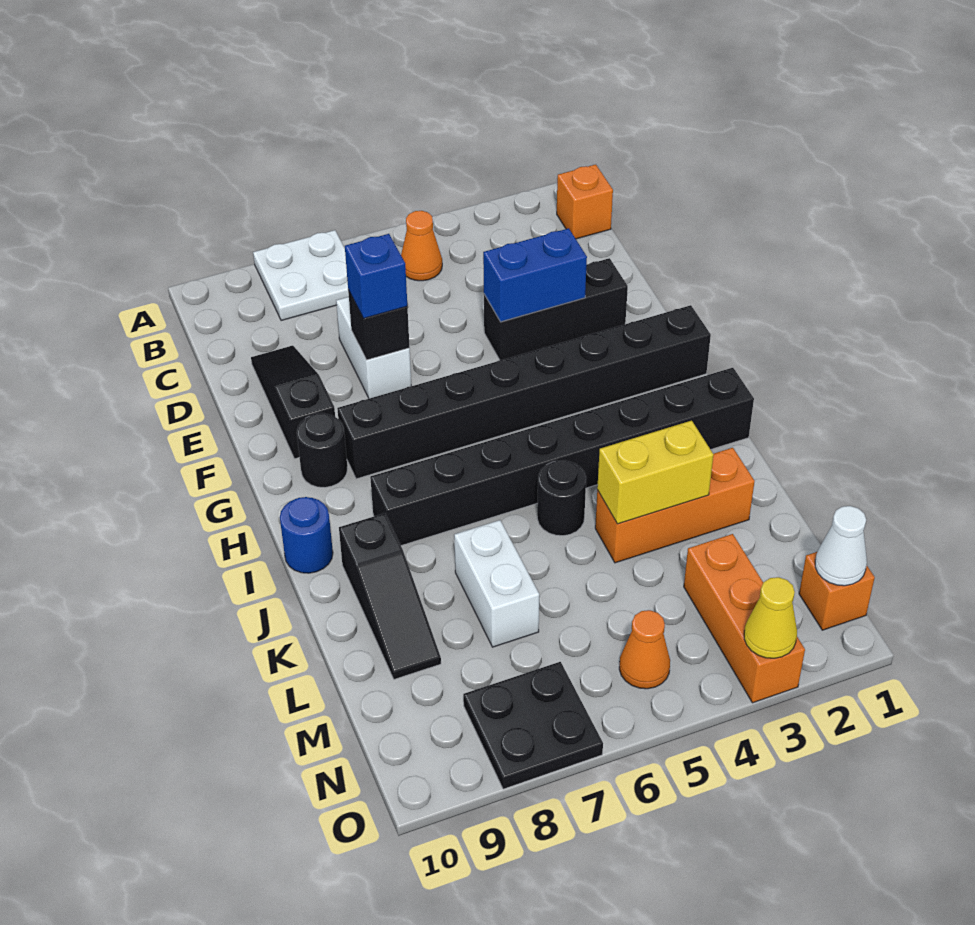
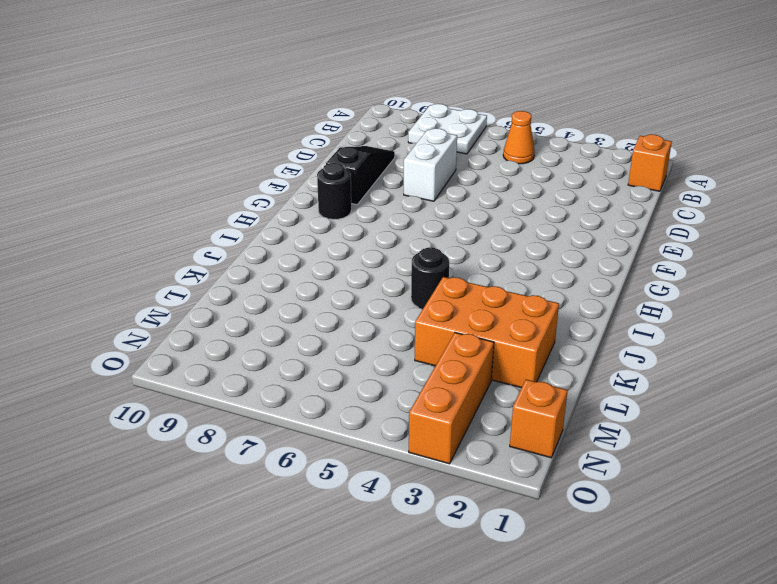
orange 2x3 brick [415,277,559,388] -> orange 1x3 brick [595,448,755,563]
none -> black 1x3 brick [484,258,628,360]
none -> black 1x8 brick [337,305,711,479]
none -> black 1x8 brick [370,368,754,546]

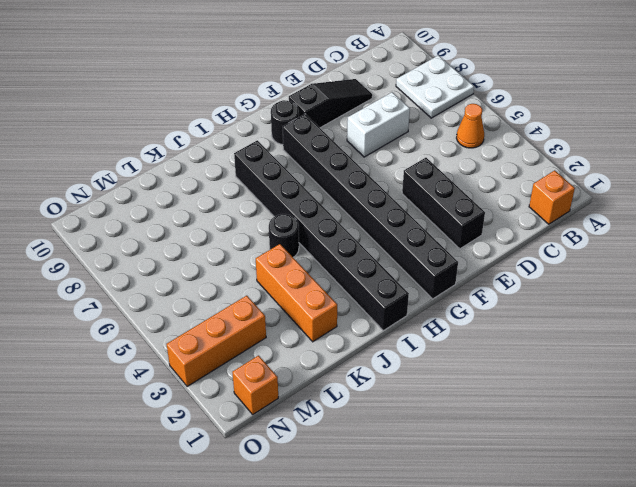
none -> blue 1x1 round brick [280,497,333,573]
none -> black 1x3 slope [339,513,441,679]
none -> white 1x2 brick [454,520,539,647]

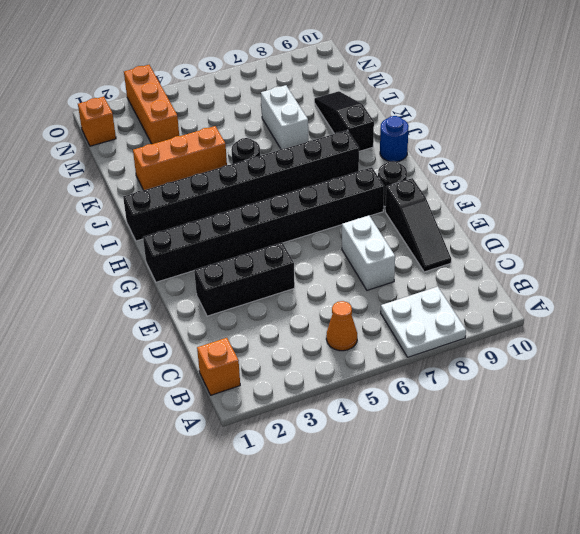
none -> orange 1x1 cone [619,610,670,689]
none -> black 2x2 plate [463,662,603,789]
none -> blue 1x2 brick [483,228,587,322]

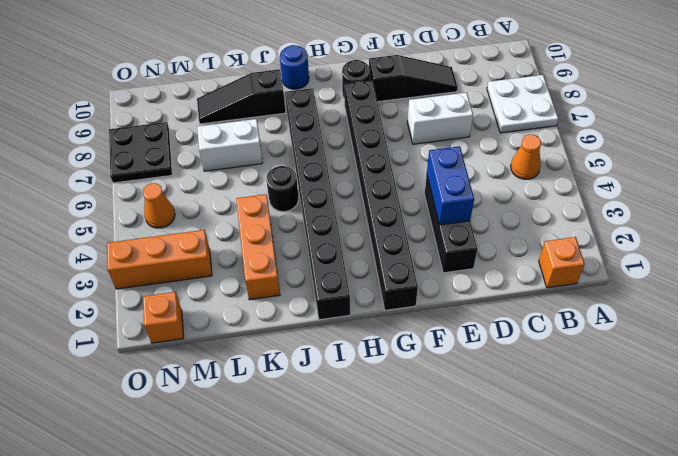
none -> black 1x1 brick [348,290,410,360]
none -> yellow 1x2 brick [597,421,714,524]
none -> white 1x1 cone [815,506,867,586]

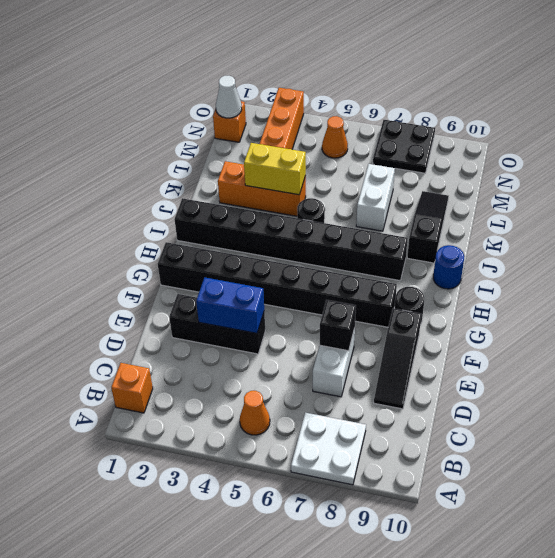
none -> yellow 1x1 cone [744,577,797,658]
none -> blue 1x1 brick [345,234,407,318]

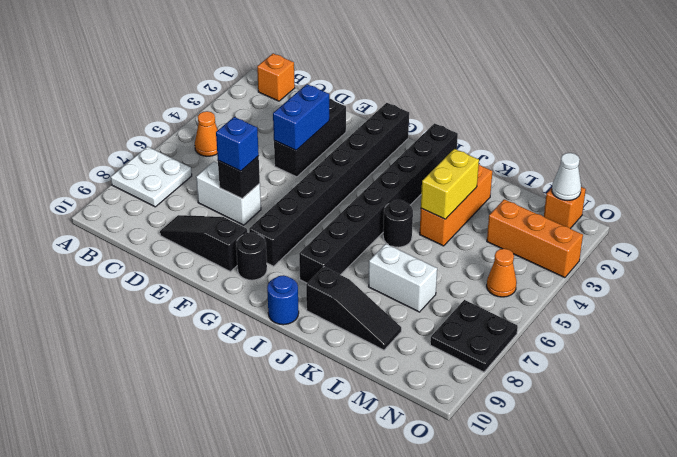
none -> yellow 1x1 cone [744,577,797,658]

